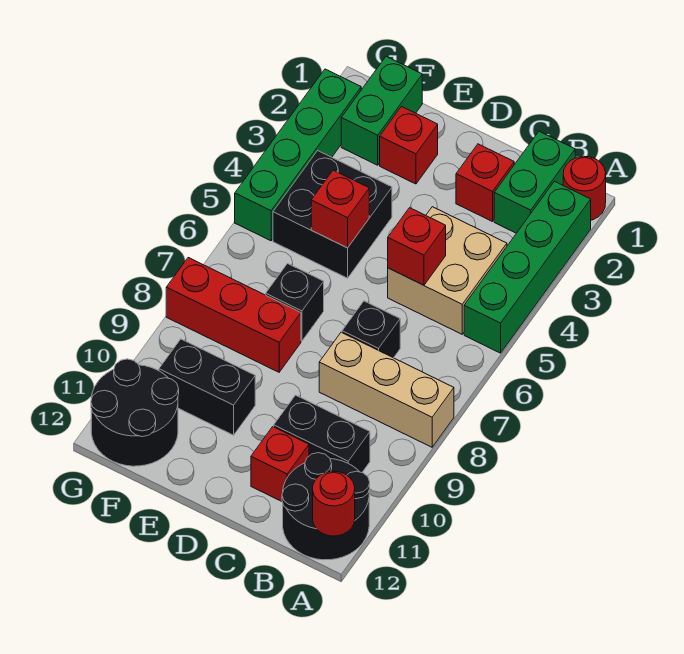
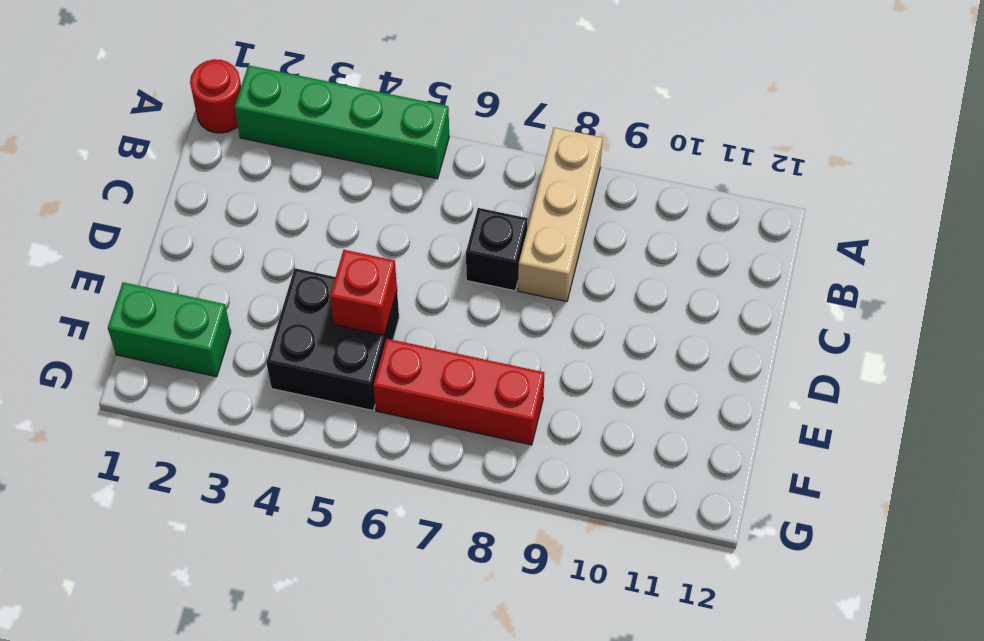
red 1x3 brick [373,339,544,445] -> red 1x3 brick turned to [166,258,301,372]
none -> black 2x2 round brick [282,453,370,560]
none -> green 1x2 brick [494,131,575,233]
none -> tan 2x2 brick [388,207,507,334]

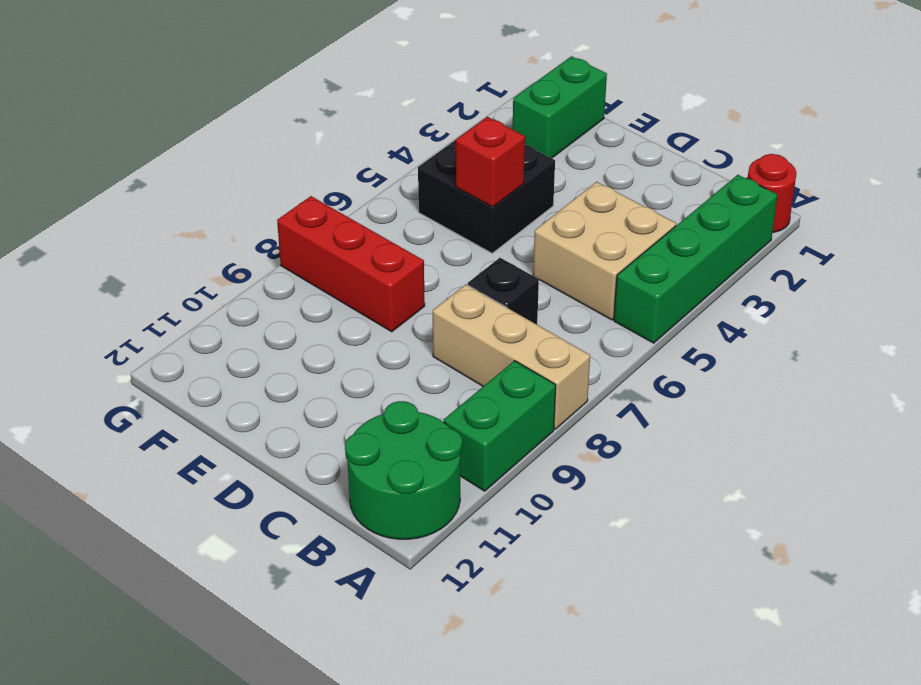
green 1x2 brick [444,361,556,491] -> green 1x2 brick moved to [494,131,575,233]
green 2x2 round brick [345,401,462,539] -> black 2x2 round brick [282,453,370,560]
none -> black 1x2 brick [274,395,370,473]
none -> red 1x1 brick [456,144,514,222]
none -> red 1x1 brick [251,427,309,501]

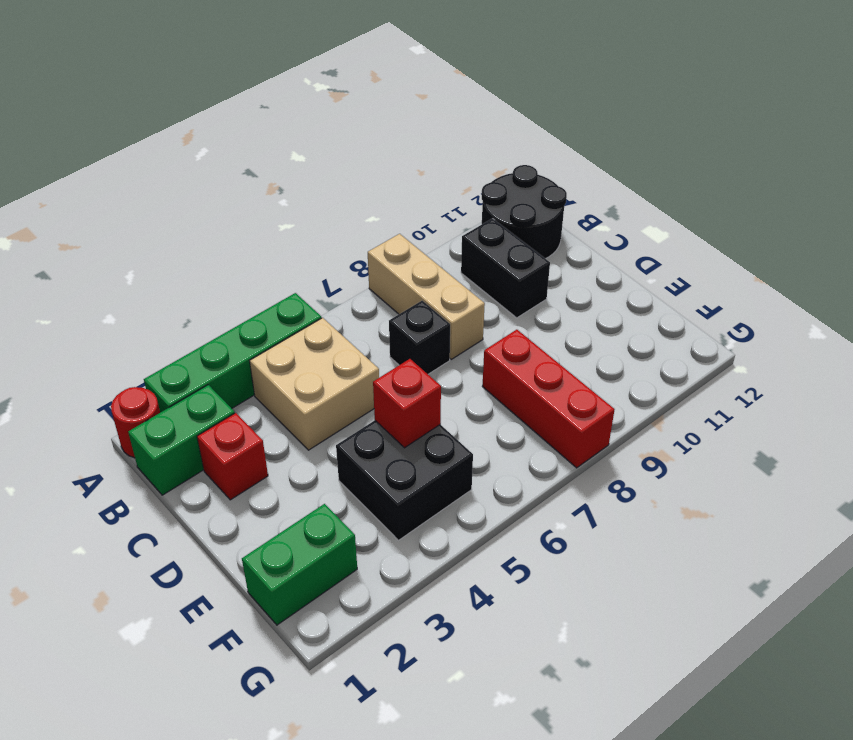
none -> red 1x1 brick [251,427,309,501]
none -> red 1x1 brick [380,107,438,184]
none -> black 1x1 brick [266,264,324,341]

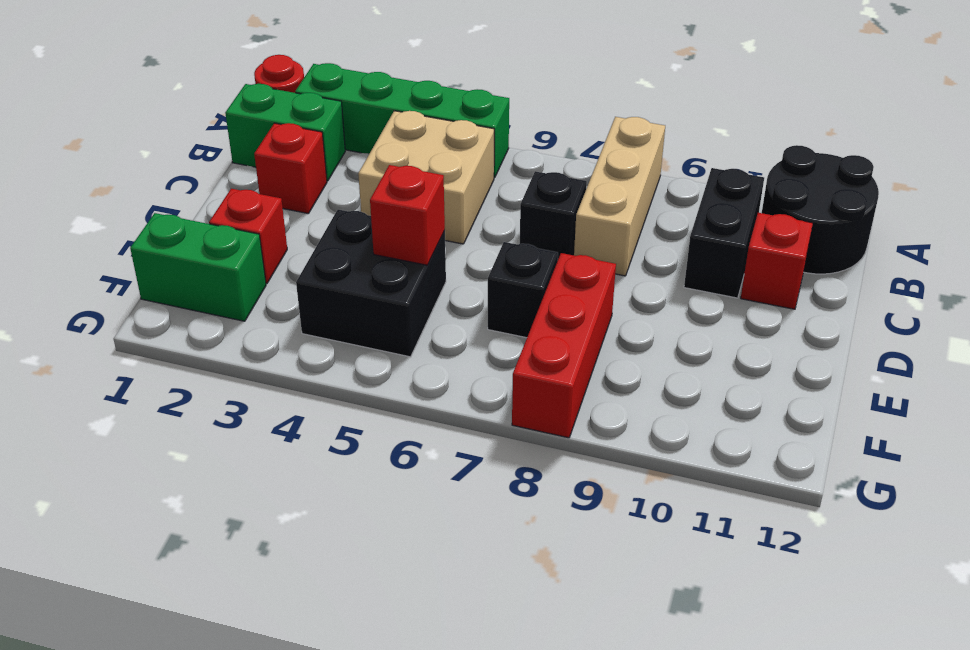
none -> black 1x2 brick [159,339,255,435]
none -> black 2x2 round brick [91,359,179,466]
none -> green 1x4 brick [235,69,361,241]

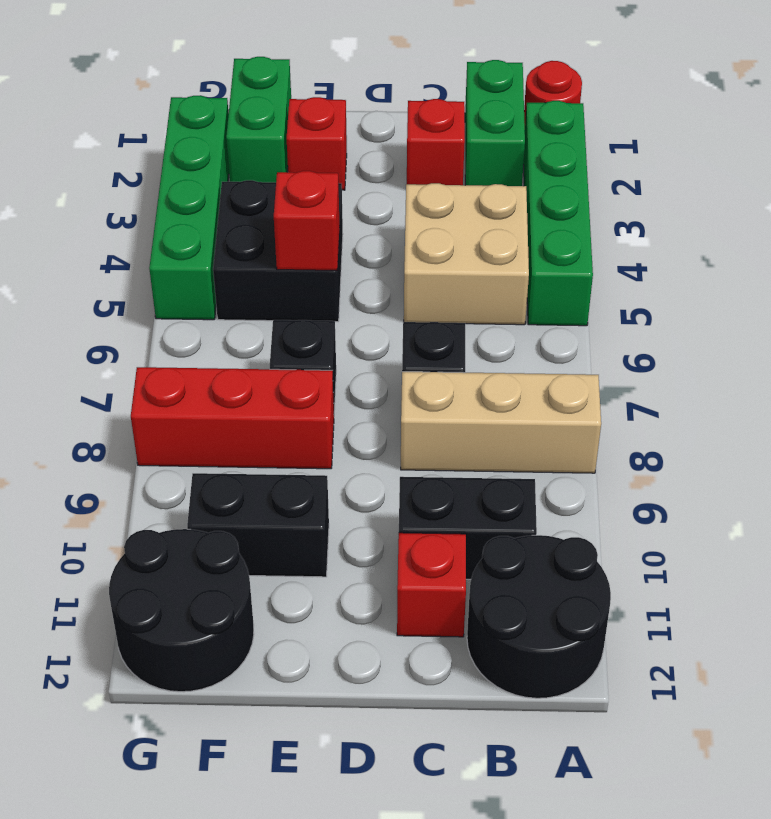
none -> red 1x1 round brick [313,471,355,536]
none -> red 1x1 brick [388,208,446,285]

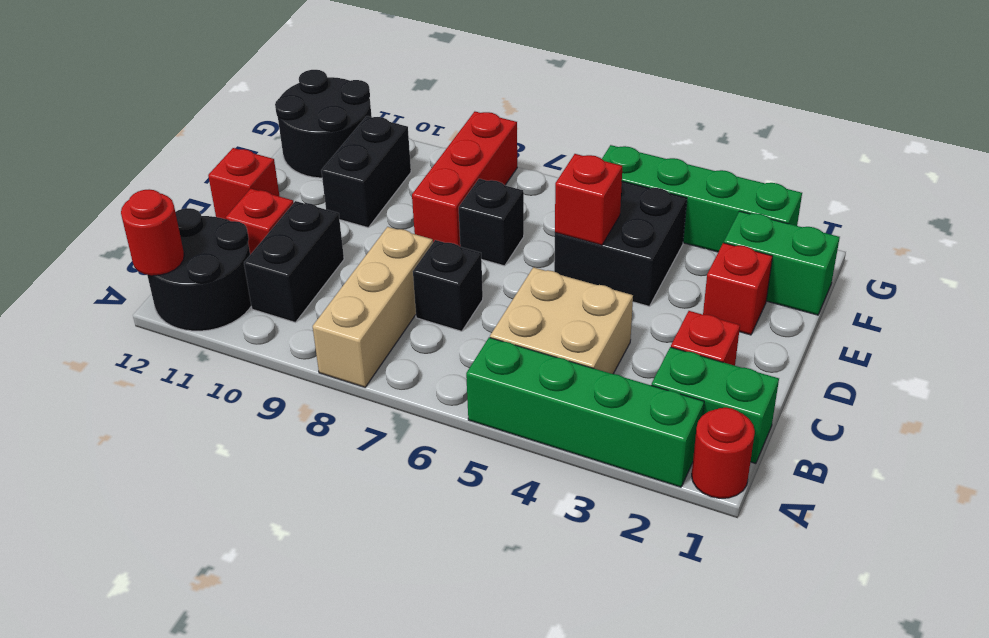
red 1x1 brick [208,148,279,219] -> red 1x1 brick moved to [388,208,446,285]

